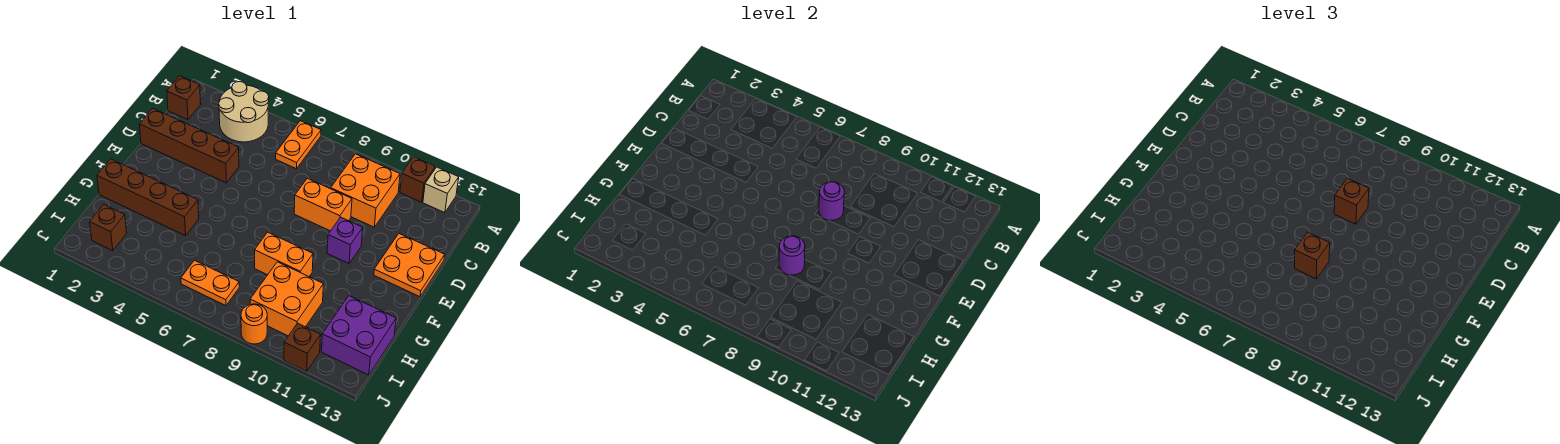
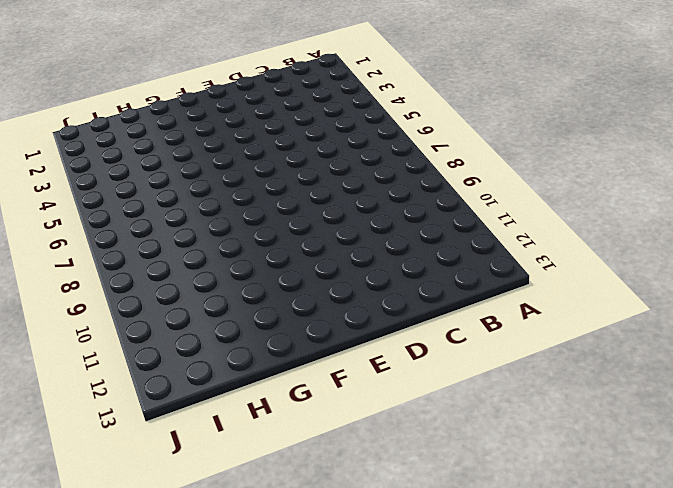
none -> tan 2x2 round brick [219,82,269,142]
none -> orange 1x2 plate [276,121,321,169]
none -> brown 1x1 brick [400,157,435,202]

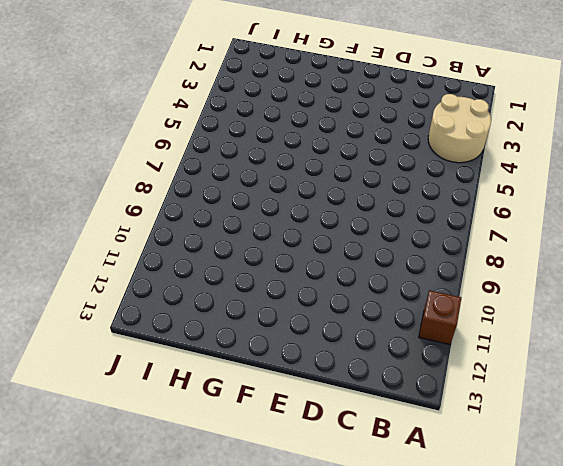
none -> orange 1x2 plate [276,121,321,169]
none -> tan 1x1 brick [423,167,459,213]
none -> brown 1x1 brick [167,76,201,120]

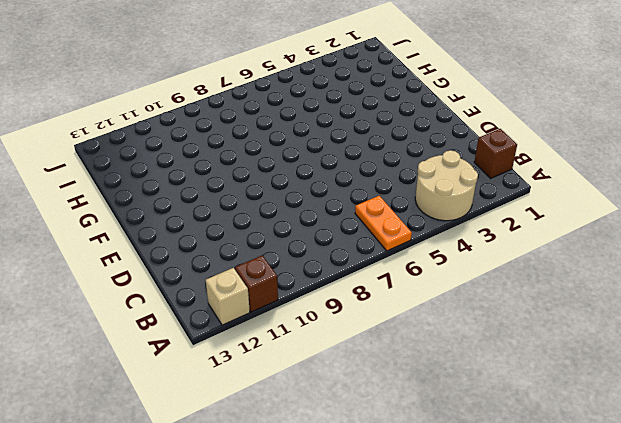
none -> orange 2x2 brick [331,154,400,227]
none -> brown 1x4 brick [139,108,239,183]
none -> orange 1x2 brick [294,178,352,231]

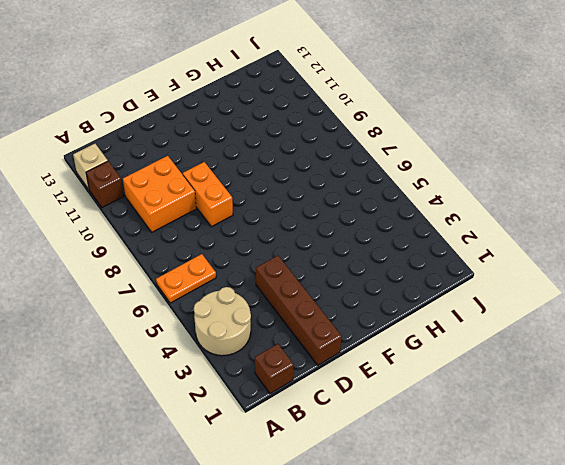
none -> orange 2x2 plate [374,234,445,297]
none -> purple 1x1 brick [327,217,363,264]
none -> brown 1x4 brick [97,159,199,236]

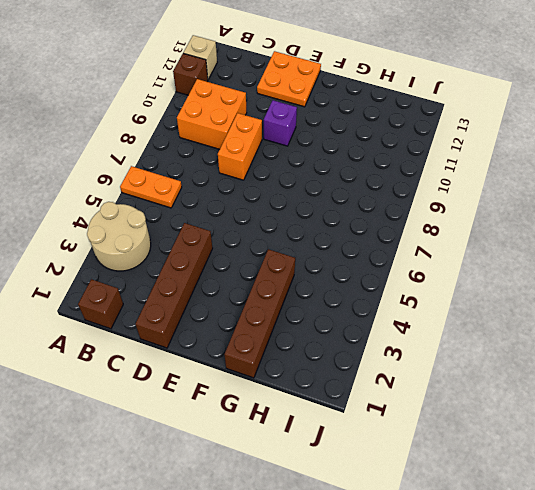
none -> orange 1x2 brick [255,232,313,276]
none -> orange 2x2 brick [250,262,323,336]
none -> purple 2x2 brick [322,296,396,375]

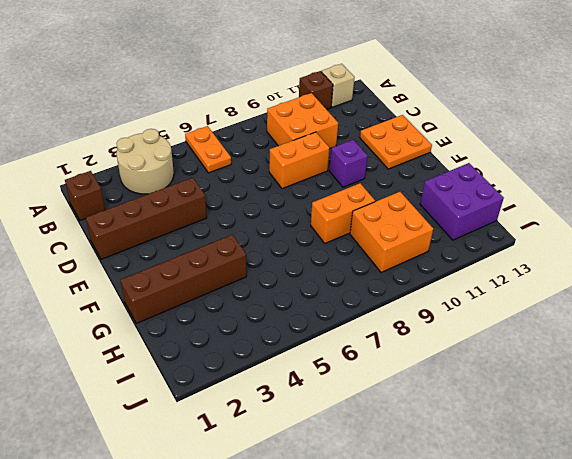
none -> brown 1x1 brick [90,205,127,251]
none -> orange 1x2 plate [181,260,239,306]
none -> orange 1x1 round brick [241,304,267,344]

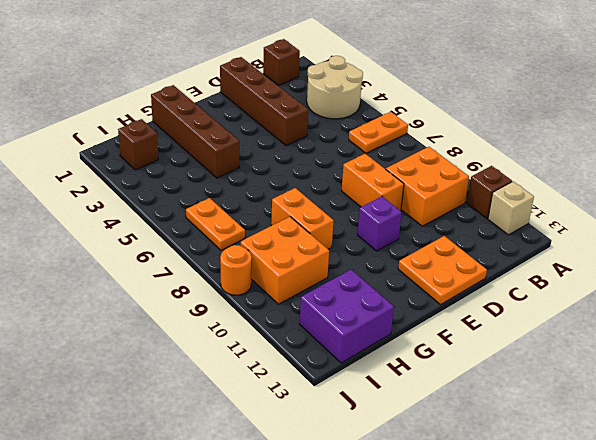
none -> brown 1x1 brick [284,323,321,371]
none -> purple 1x1 round brick [819,182,844,220]
none -> purple 1x1 round brick [779,236,805,275]

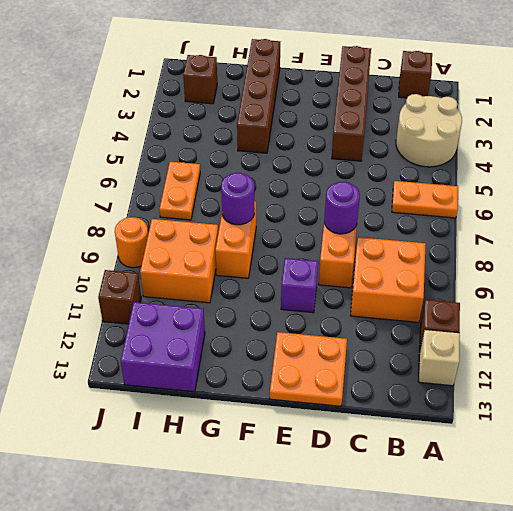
none -> brown 1x1 brick [1334,178,1369,224]
none -> brown 1x1 brick [1295,232,1330,279]

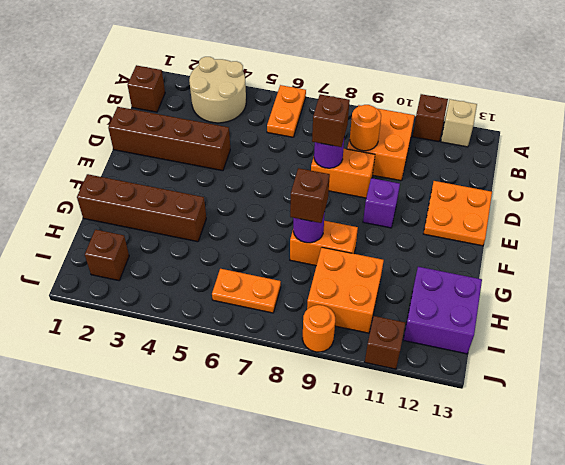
orange 1x1 round brick [350,105,381,151] -> none

